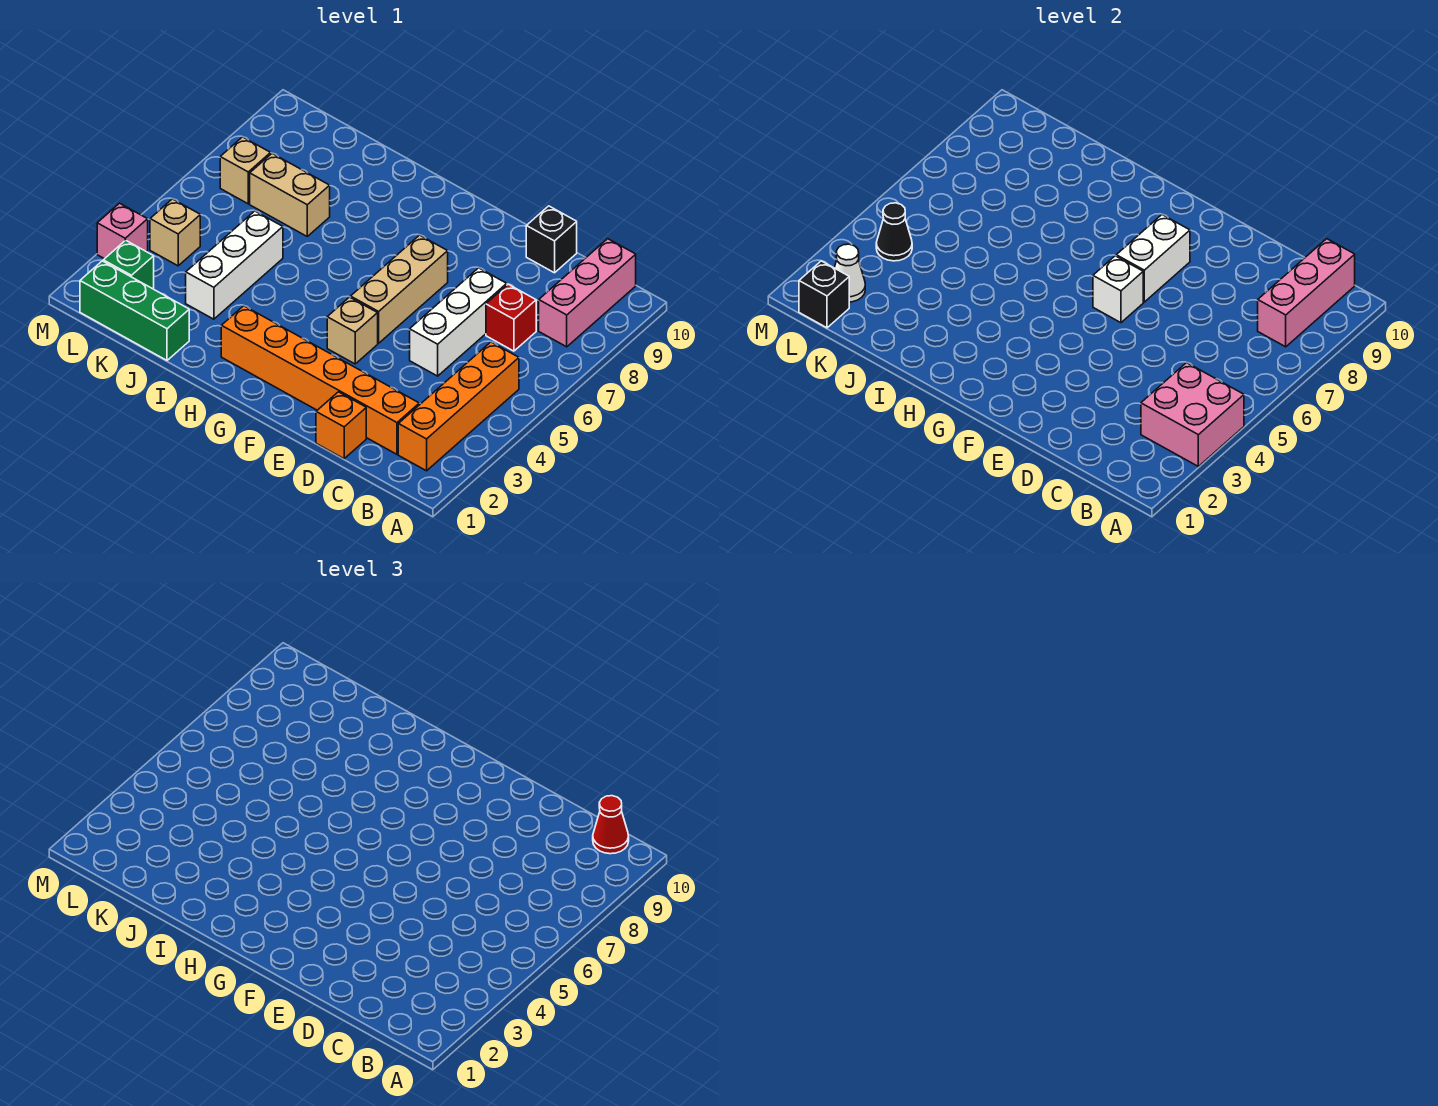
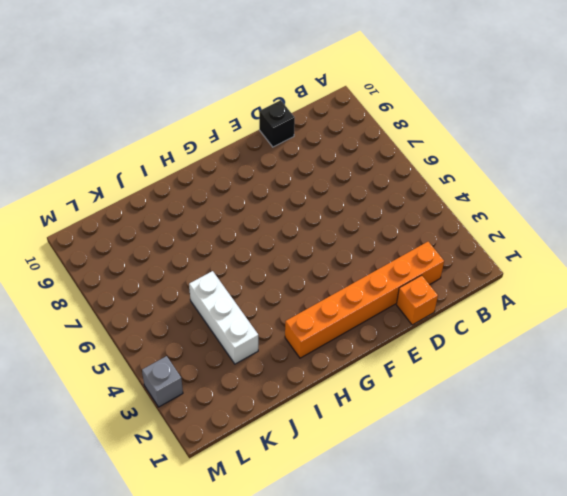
grey 1x1 brick [142,356,183,407] -> pink 1x1 brick [97,203,148,259]
none -> orange 1x4 brick [398,342,519,471]
none -> pink 1x3 brick [539,239,636,347]
none -> red 1x1 brick [486,284,536,351]

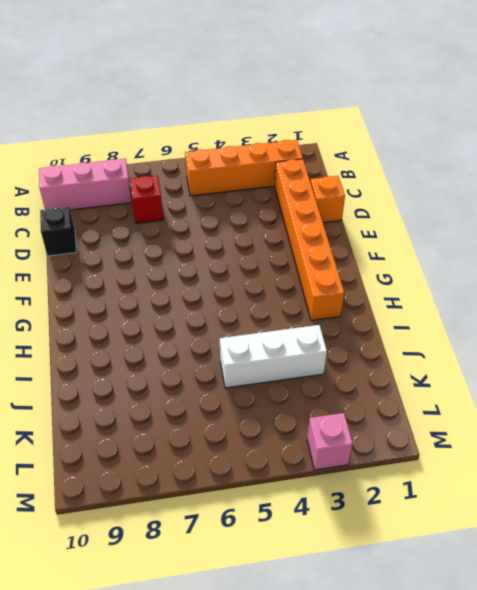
none -> white 1x3 brick [410,268,507,376]
none -> tan 1x1 brick [327,297,378,364]
none -> tan 1x3 brick [351,235,448,343]

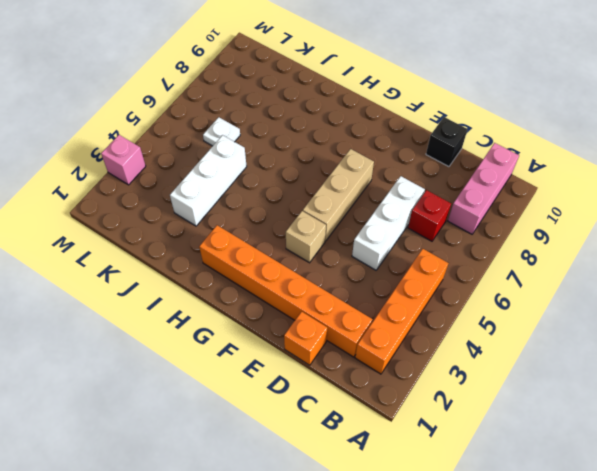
white 1x1 plate [203,117,240,146] -> none
none -> green 1x3 brick [80,261,189,360]
none -> tan 1x2 brick [250,153,330,236]
none -> green 1x1 brick [103,240,154,289]

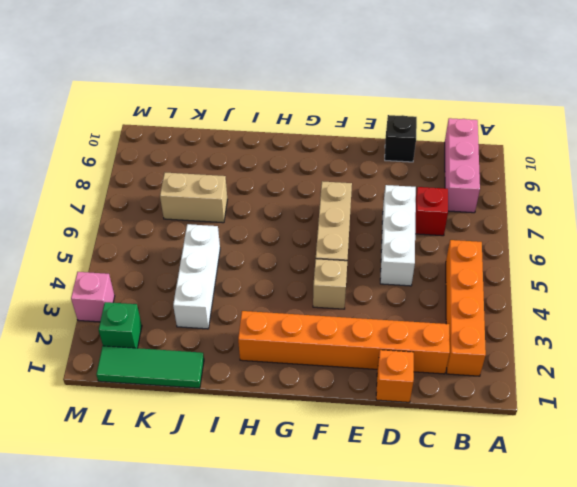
green 1x3 tile [96,346,204,388] -> green 1x3 brick [80,261,189,360]
none -> tan 1x1 brick [150,199,200,266]
none -> tan 1x1 brick [220,137,271,204]
none -> pink 2x2 brick [1141,363,1244,466]

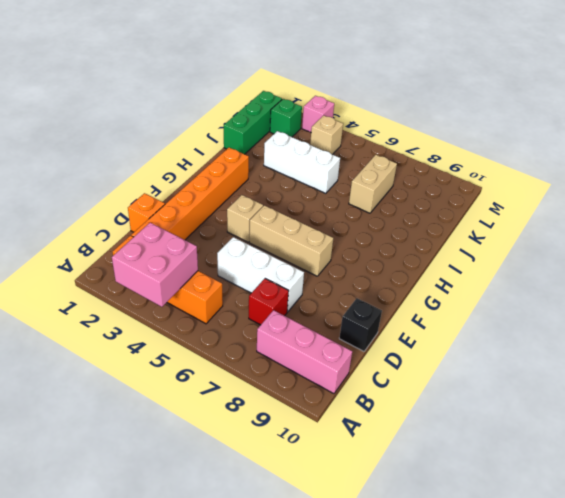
none -> tan 1x1 brick [220,137,271,204]
none -> pink 1x3 brick [1258,239,1355,347]
none -> white 1x1 brick [1093,256,1143,323]

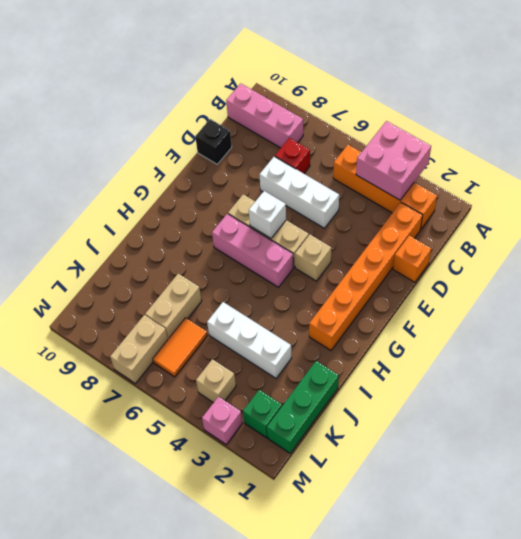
pink 1x3 brick [212,214,293,287] -> pink 1x3 brick moved to [1258,239,1355,347]
orange 1x2 tile [153,318,207,377] -> none
tan 1x2 brick [110,315,168,383] -> tan 1x1 brick [220,137,271,204]
none -> white 1x2 brick [1116,215,1190,302]
none -> black 1x1 brick [799,261,849,328]
none -> white 1x1 cone [834,244,865,302]

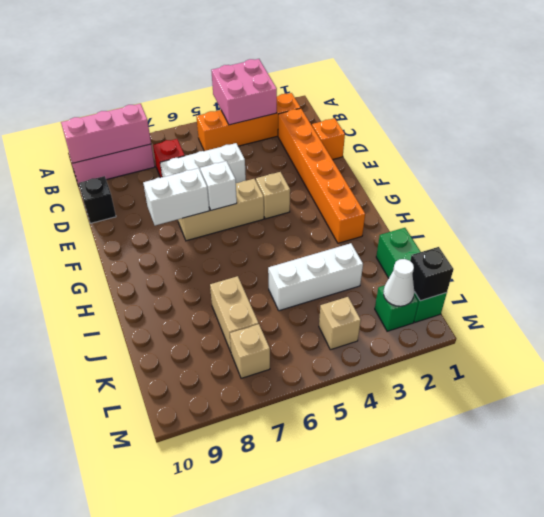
none -> pink 1x1 brick [97,203,148,259]
none -> black 1x1 cone [876,203,912,261]
none -> red 1x1 cone [593,796,629,854]

